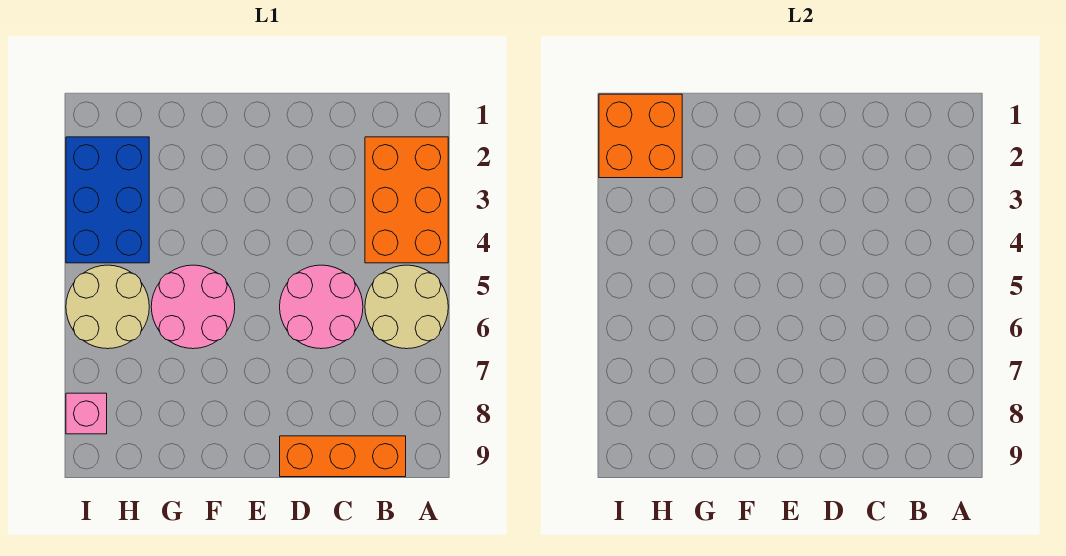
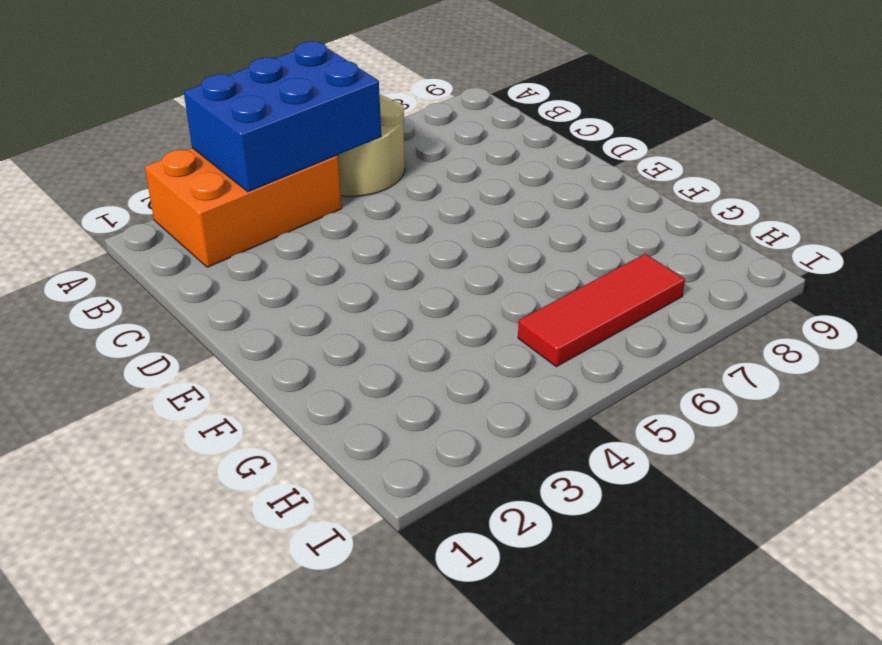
blue 2x3 brick [184,41,381,192] -> blue 2x3 brick moved to [66,137,149,263]
red 1x3 tile [518,254,685,367] -> tan 2x2 round brick [66,265,149,349]
none -> orange 1x3 brick [280,436,406,477]
none -> pink 2x2 round brick [280,265,363,349]

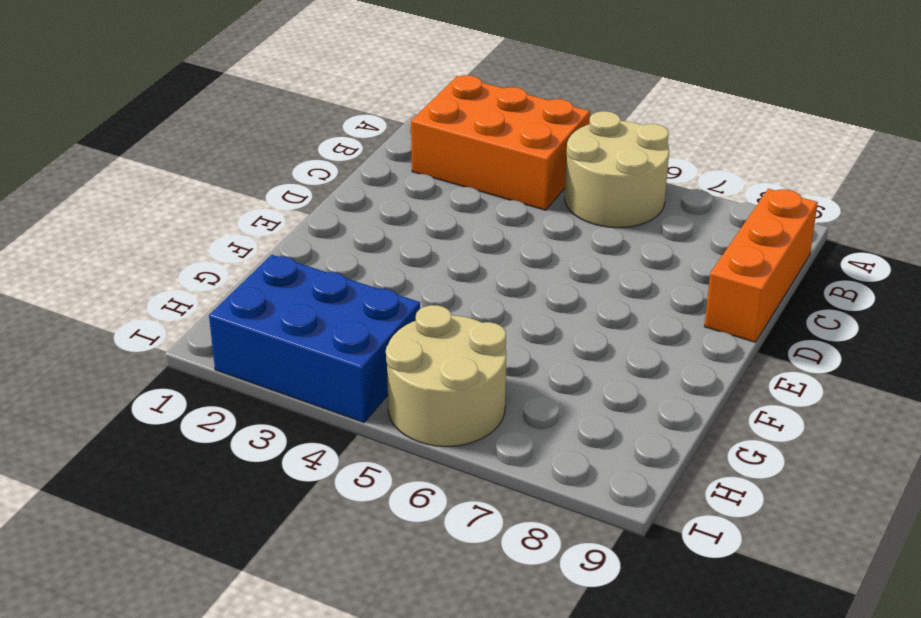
none -> pink 2x2 round brick [280,265,363,349]
none -> pink 2x2 round brick [151,265,235,349]

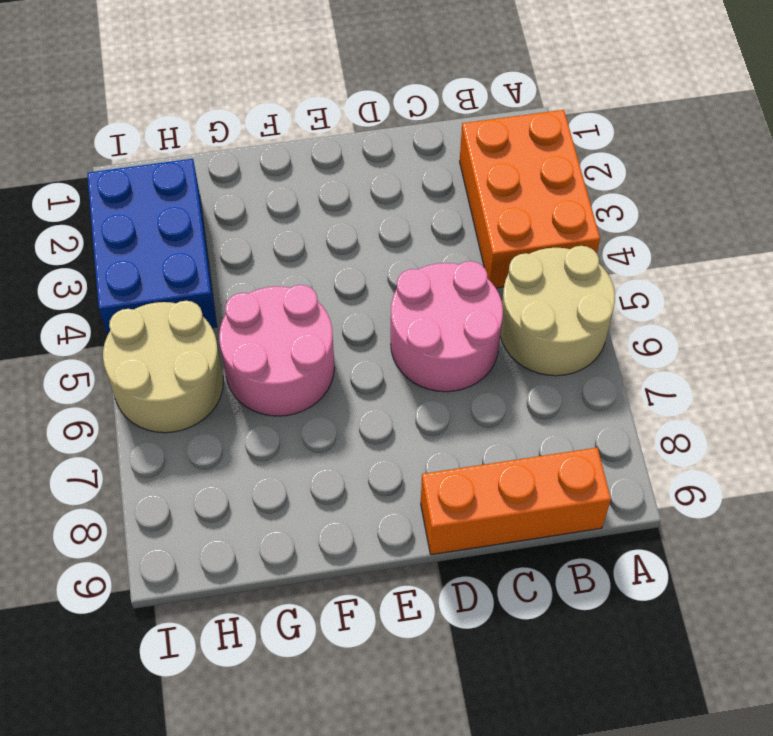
none -> pink 1x1 brick [66,393,107,434]
none -> orange 2x2 brick [599,94,682,178]

